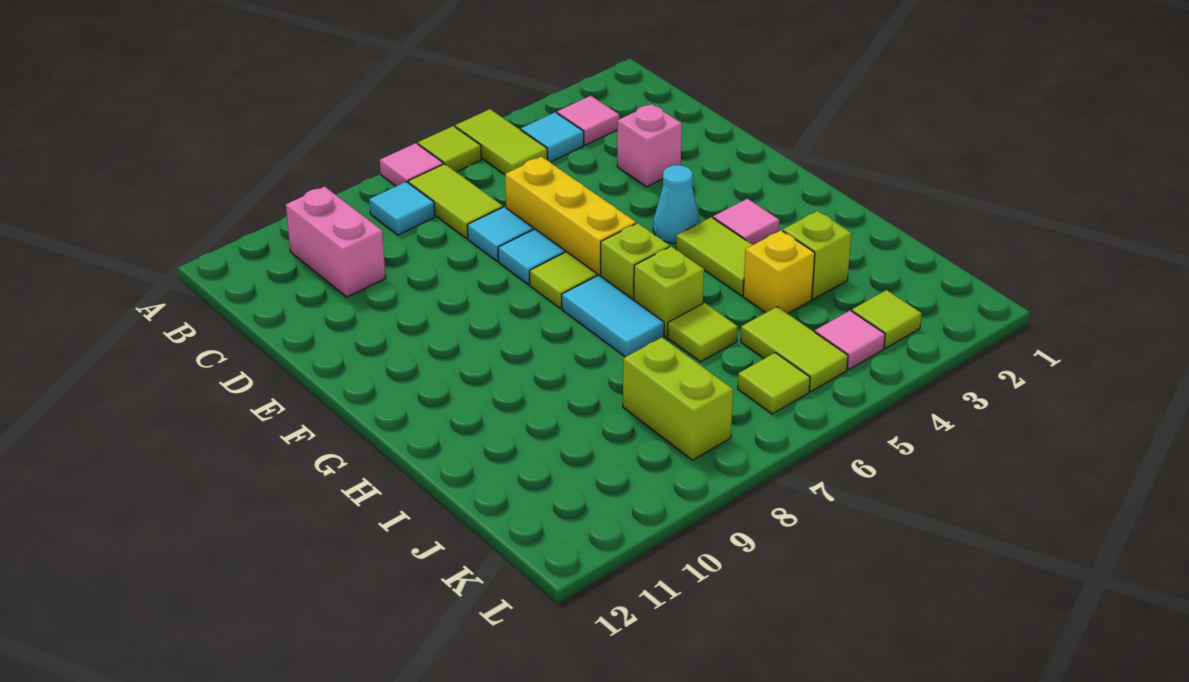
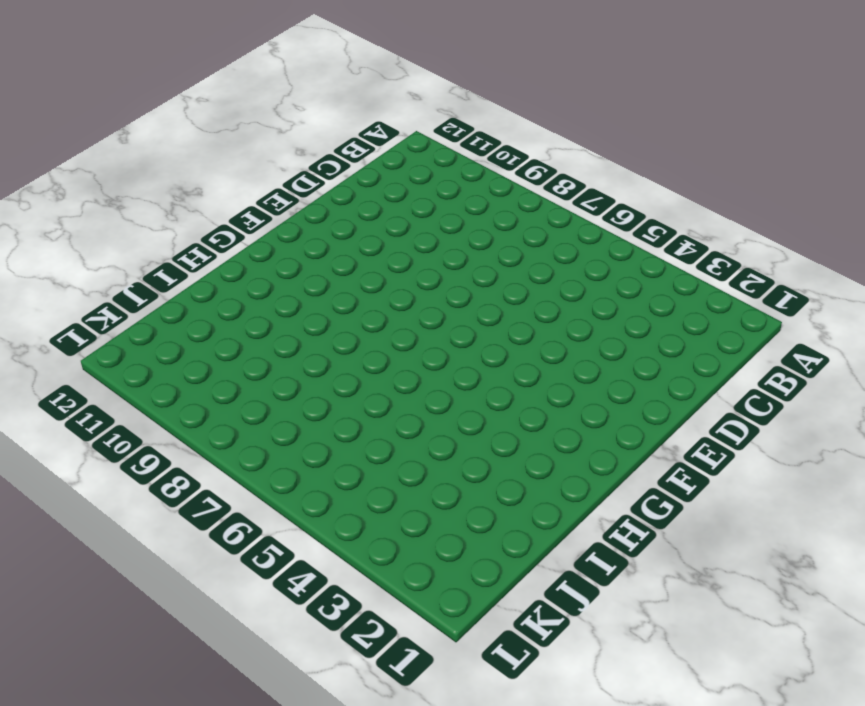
none -> lime 1x2 tile [455,109,548,175]
none -> lime 1x1 tile [418,126,481,172]
none -> pink 1x1 tile [380,143,443,186]

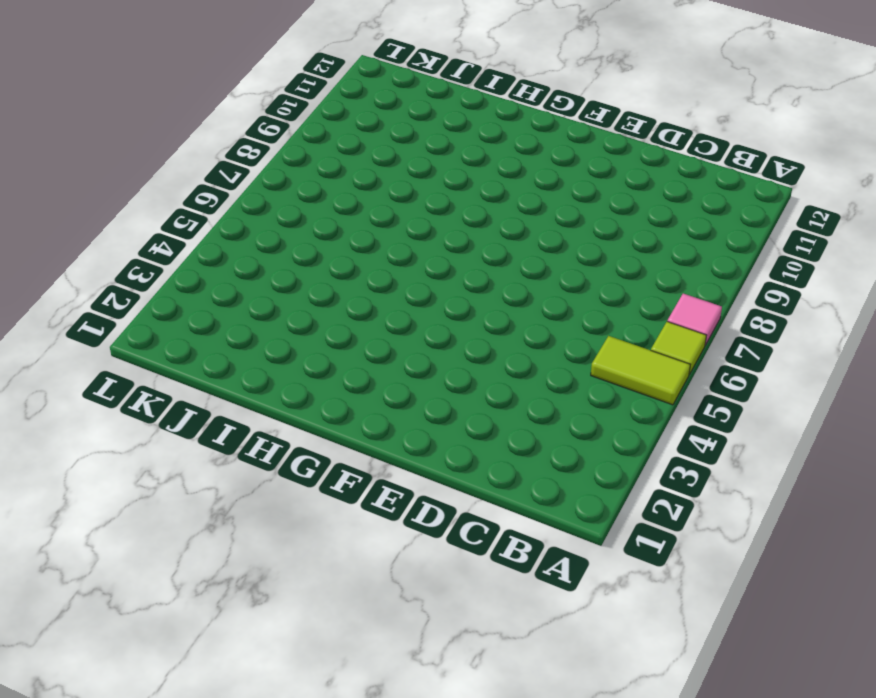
none -> pink 1x1 tile [557,96,619,145]
none -> cyan 1x1 tile [521,112,584,162]
none -> lime 1x2 tile [408,164,503,238]

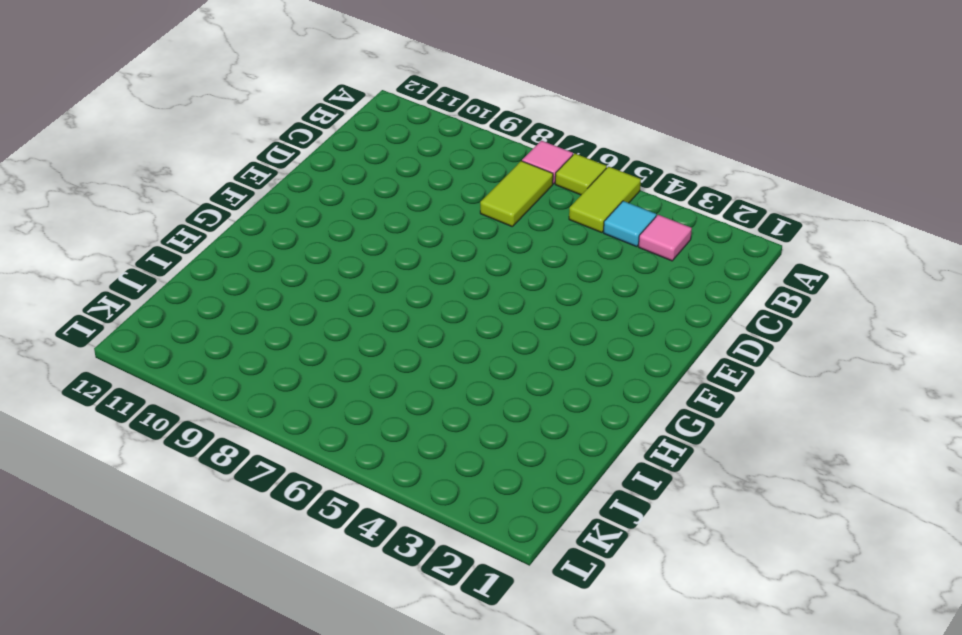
none -> cyan 1x1 tile [369,182,435,235]
none -> pink 1x2 brick [286,187,386,297]
none -> pink 1x1 brick [617,104,682,187]

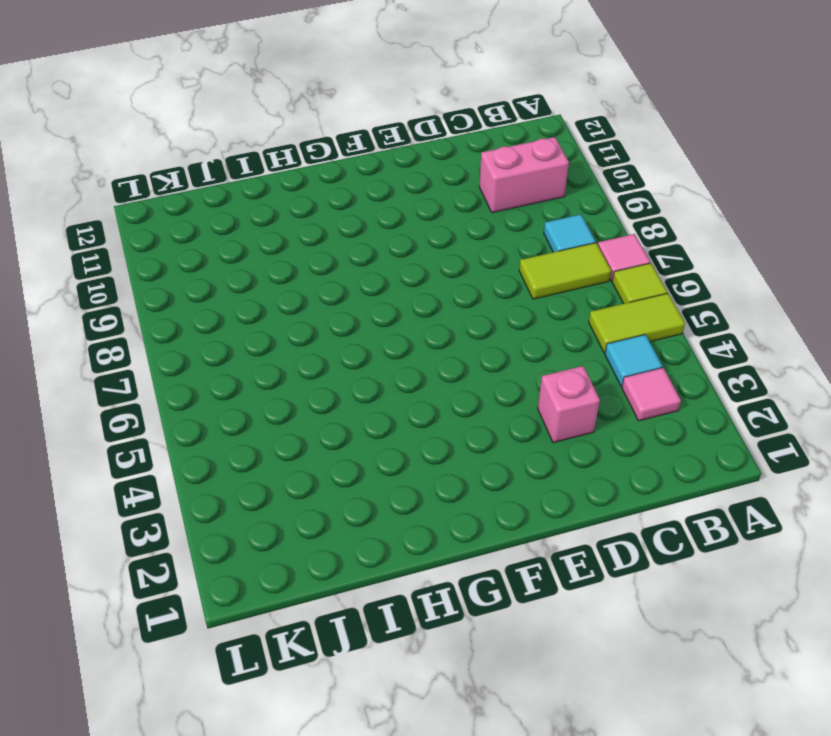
none -> yellow 1x3 brick [505,157,636,276]
none -> cyan 1x1 tile [467,207,534,261]
none -> cyan 1x1 tile [498,229,565,285]

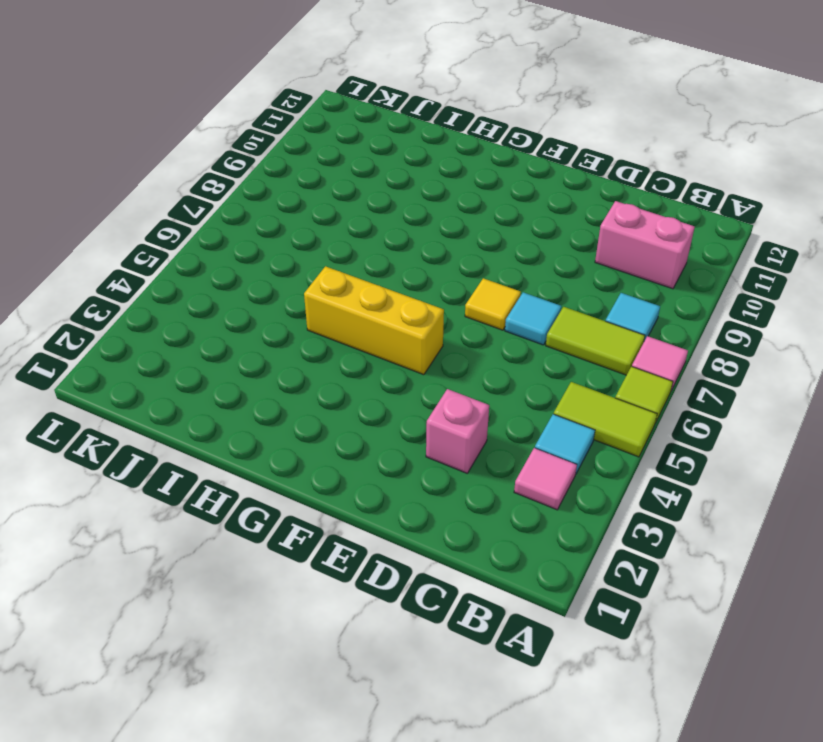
yellow 1x1 tile [465,278,521,330] -> cyan 1x1 tile [498,229,565,285]
yellow 1x3 brick [304,266,444,375] -> yellow 1x3 brick moved to [505,157,636,276]
none -> cyan 1x1 cone [653,165,700,243]
none -> lime 1x1 tile [530,252,597,308]
none -> pink 1x1 tile [713,199,779,245]

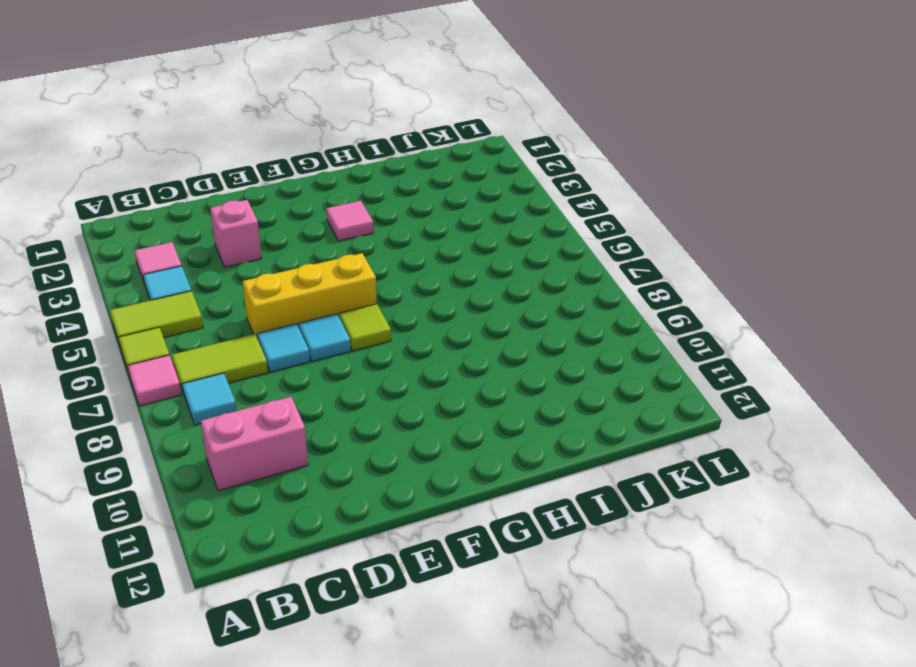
none -> cyan 1x1 cone [653,165,700,243]
none -> lime 1x2 tile [676,217,752,296]
none -> lime 1x1 brick [601,223,670,300]

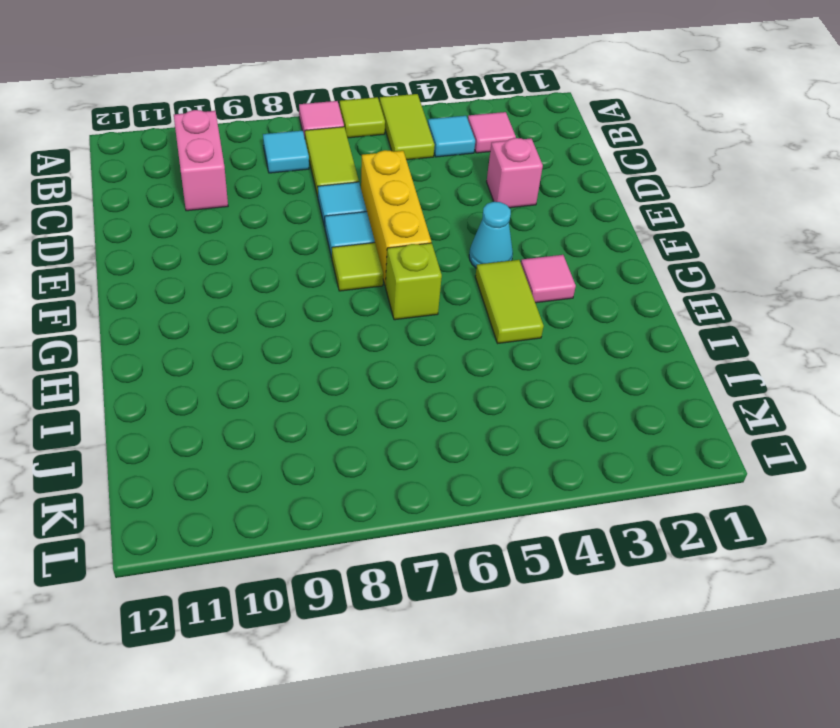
none -> cyan 1x2 tile [562,275,664,357]
none -> lime 1x1 brick [634,246,704,337]
none -> lime 1x1 brick [783,211,851,299]

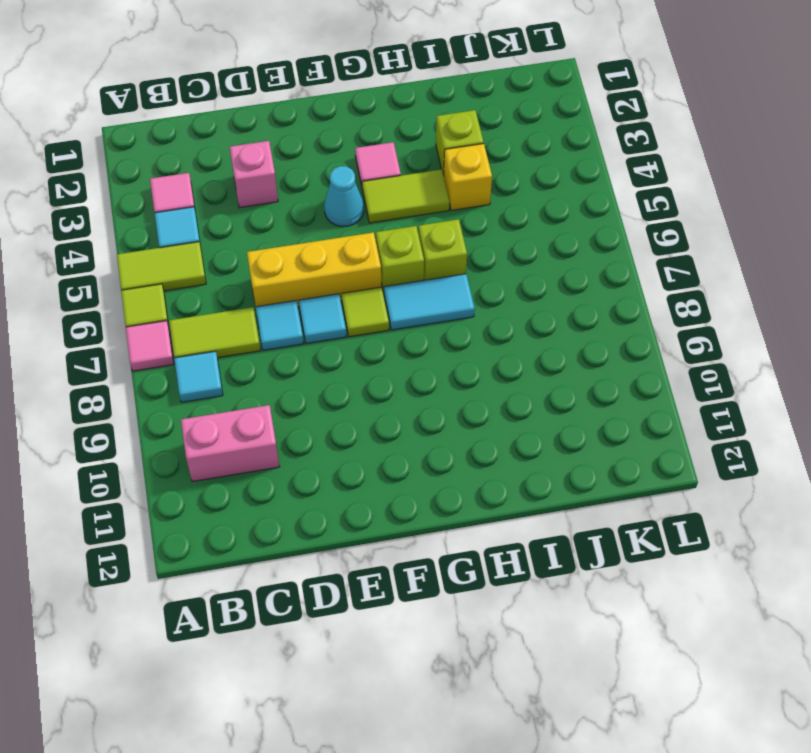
none -> lime 1x1 tile [667,303,738,362]
none -> lime 1x2 tile [740,307,848,392]
none -> lime 1x2 brick [623,338,733,460]

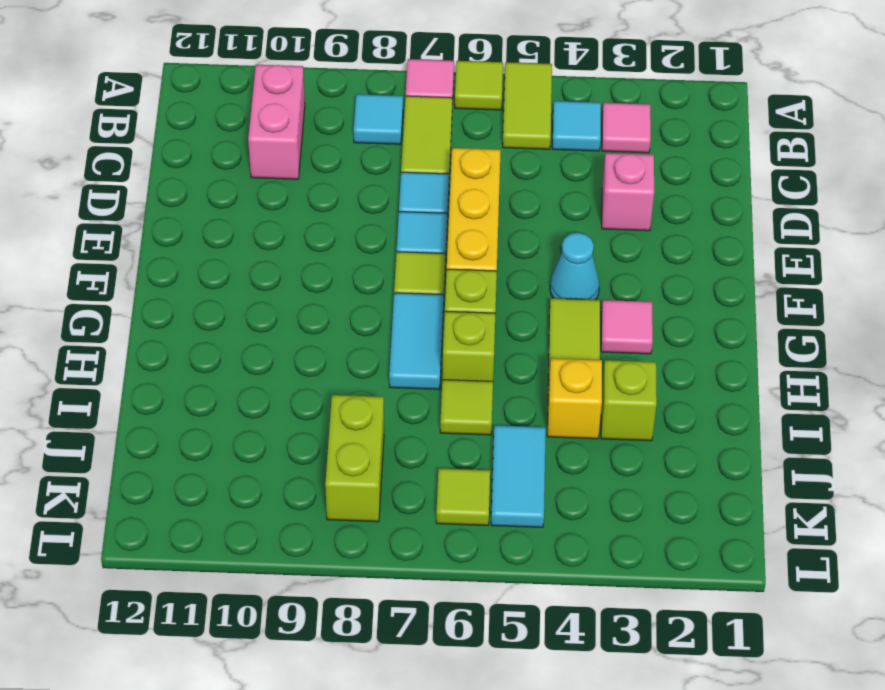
cyan 1x2 tile [491,425,546,527] -> lime 1x2 tile [740,307,848,392]
none -> lime 1x1 tile [852,290,922,348]
none -> pink 1x1 tile [815,311,885,370]

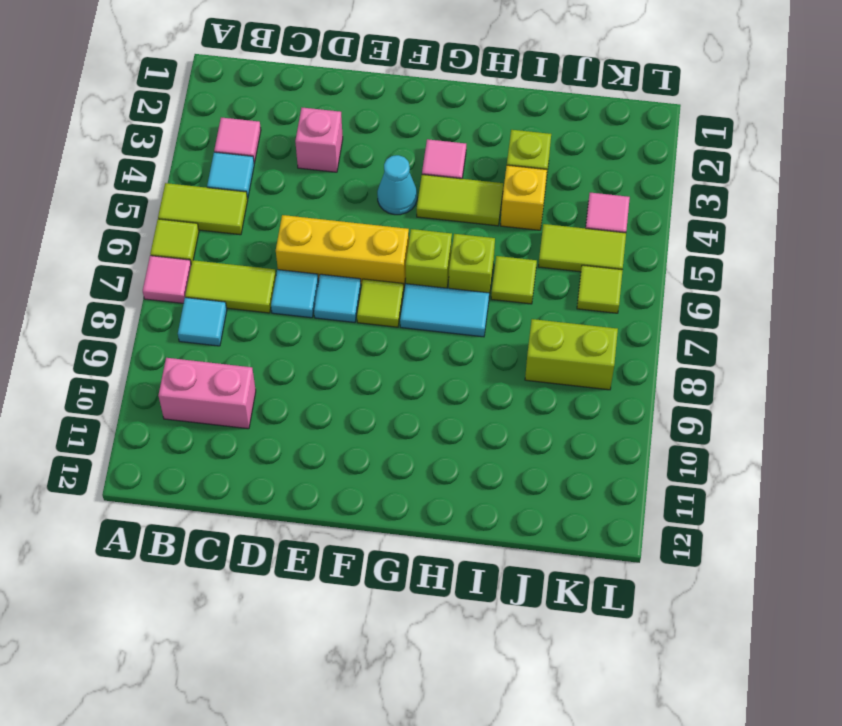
none -> lime 1x1 tile [852,290,922,348]

